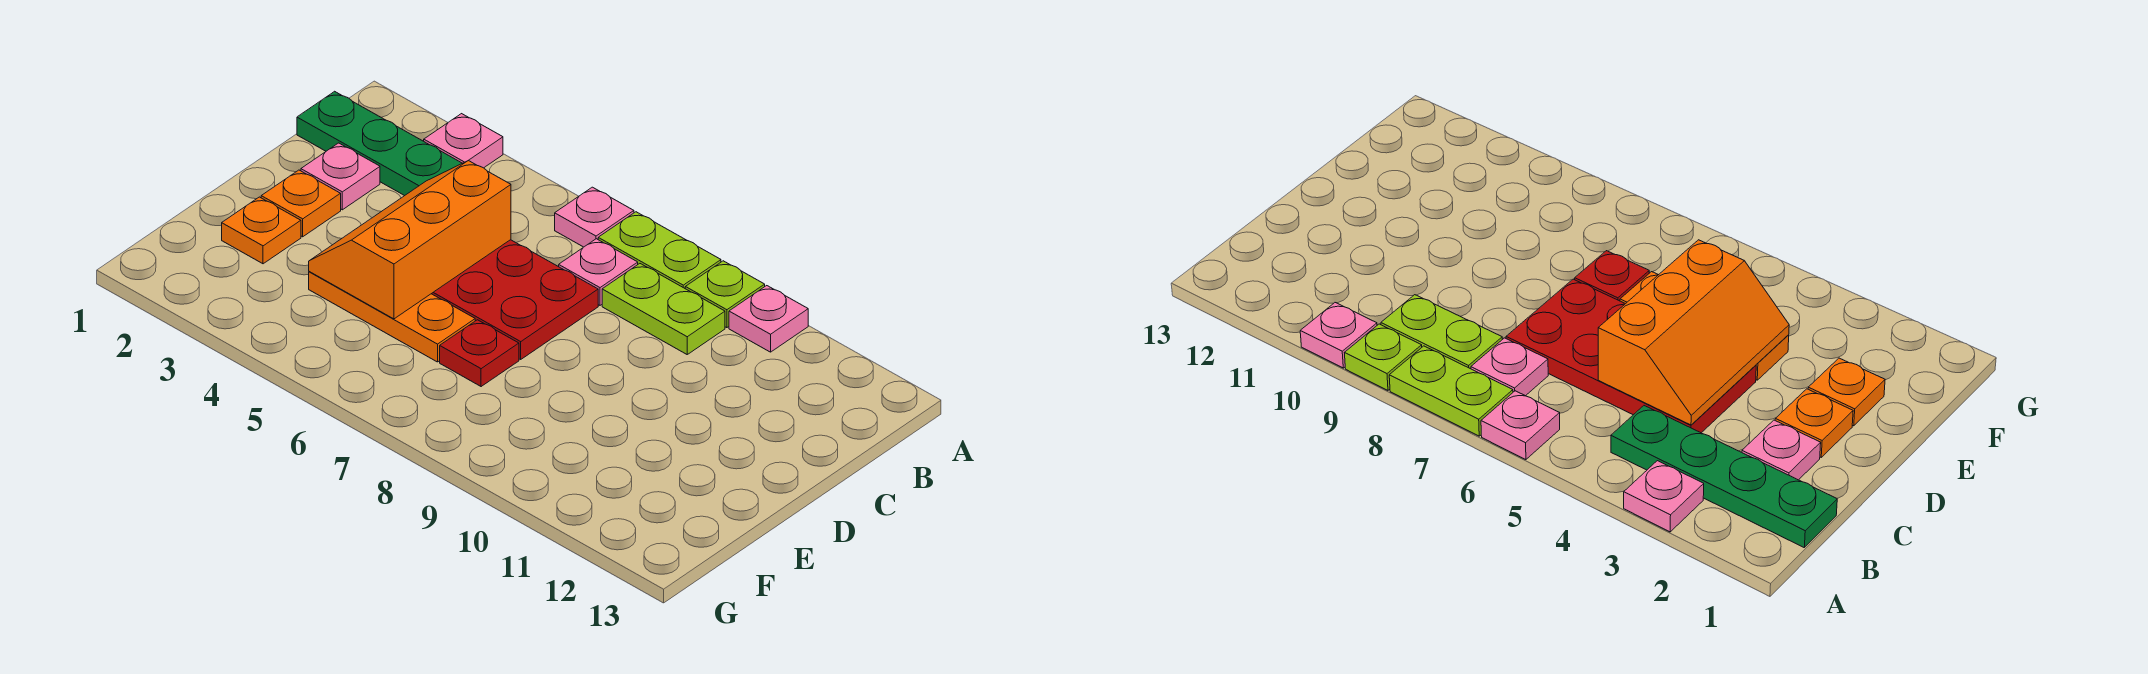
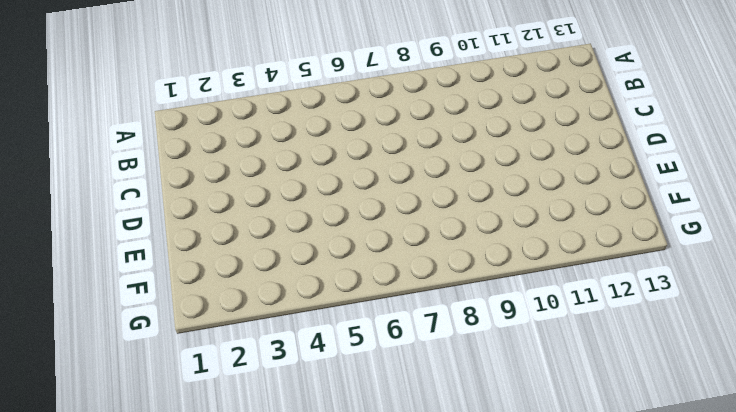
none -> pink 1x1 plate [424,114,503,168]
none -> pink 1x1 plate [555,187,634,247]
none -> lime 1x2 plate [598,212,721,288]

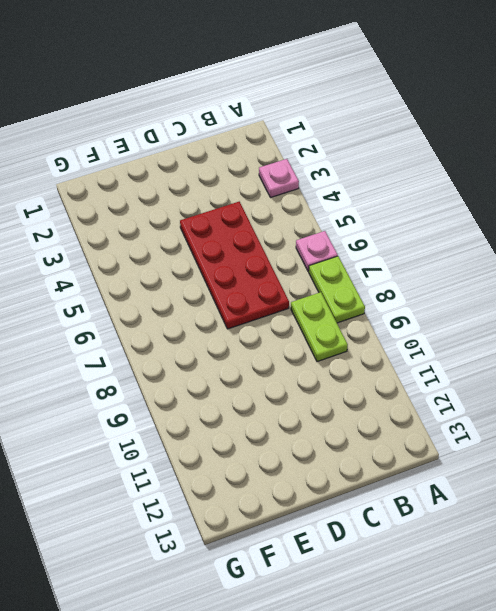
none -> lime 1x1 plate [685,261,765,328]
none -> pink 1x1 plate [729,286,808,352]
none -> green 1x4 plate [297,91,462,196]

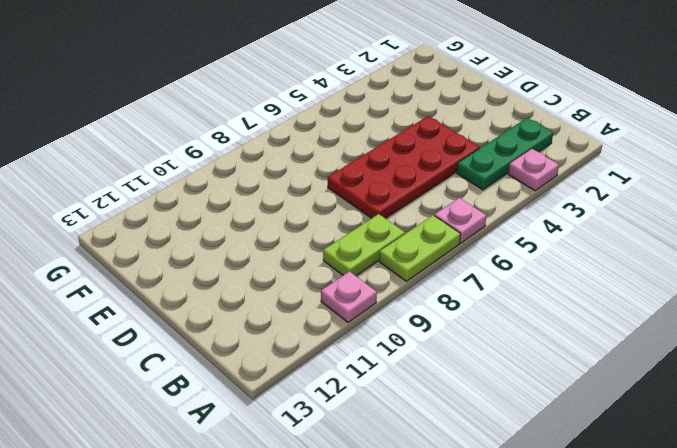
green 1x3 plate [457,118,553,190] -> green 1x4 plate [297,91,462,196]
none -> lime 1x1 plate [685,261,765,328]
none -> pink 1x1 plate [559,239,638,305]
none -> pink 1x1 plate [301,143,380,210]

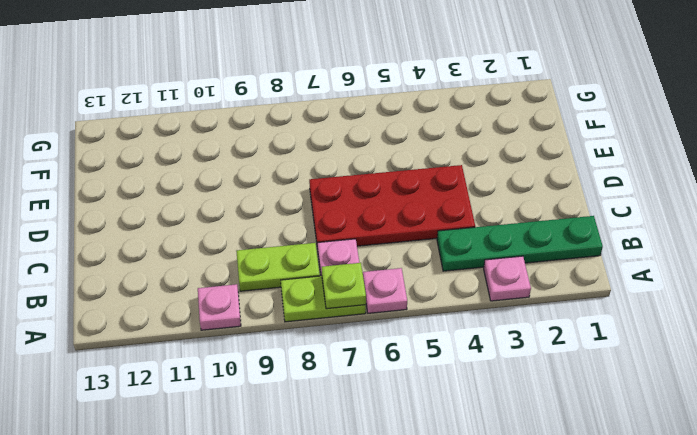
lime 1x1 plate [322,263,366,309] -> lime 1x1 plate moved to [685,261,765,328]
none -> pink 1x1 plate [301,143,380,210]
none -> orange 1x1 plate [261,170,341,237]
none -> orange 1x1 plate [222,197,301,264]

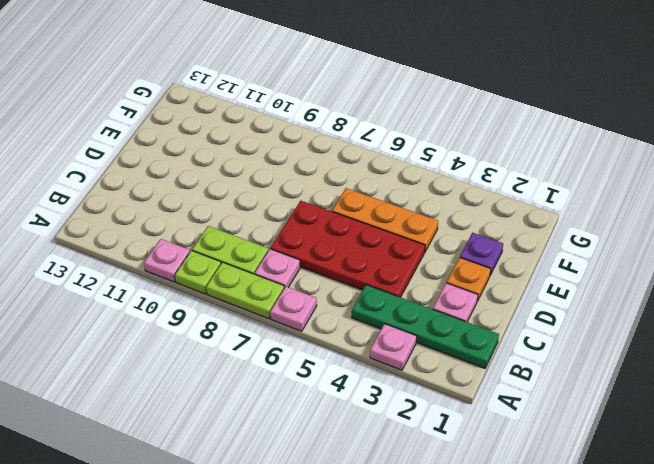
purple 1x1 plate [460,233,503,275] -> orange 1x1 plate [222,197,301,264]
none -> red 1x1 plate [440,320,519,387]
none -> orange 2x3 slope [309,161,511,319]

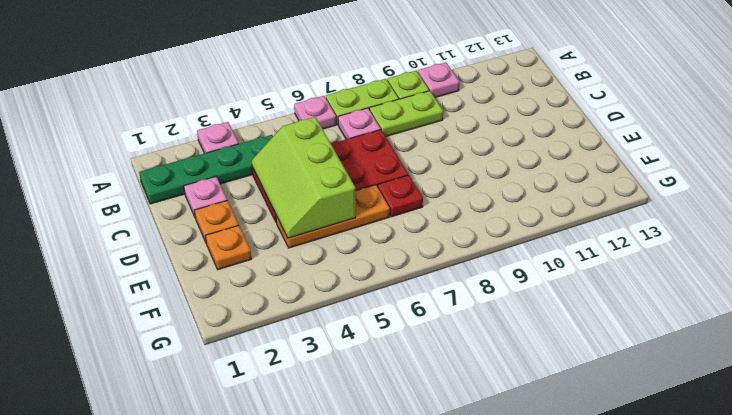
lime 2x3 slope [252,117,356,238] -> orange 2x3 slope [309,161,511,319]

